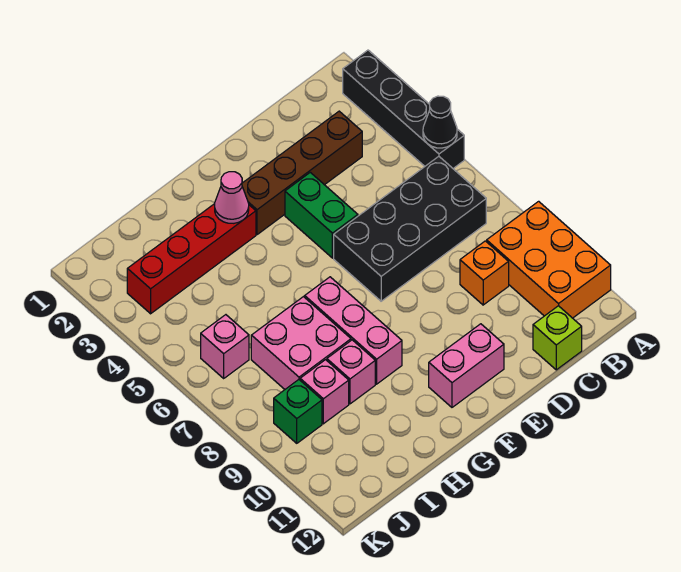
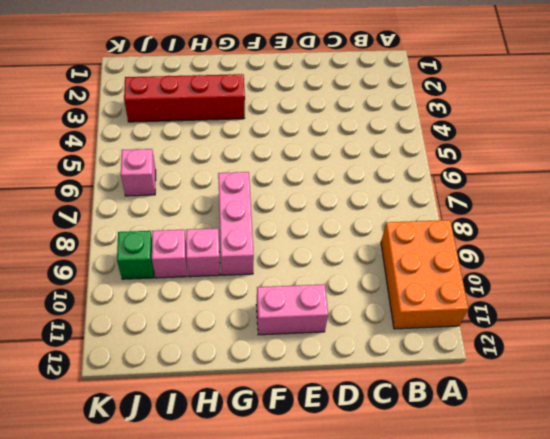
none -> black 1x4 brick [343,50,464,168]
none -> black 2x4 brick [334,156,486,301]
none -> brown 1x4 brick [242,111,362,235]

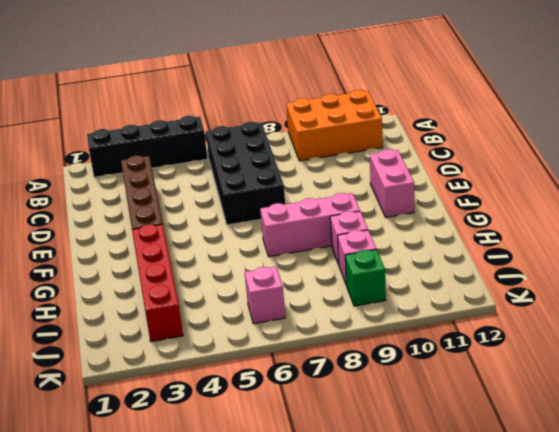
none -> orange 1x1 brick [460,241,509,305]
none -> lime 1x1 brick [533,306,582,370]
none -> green 1x2 brick [285,172,358,258]

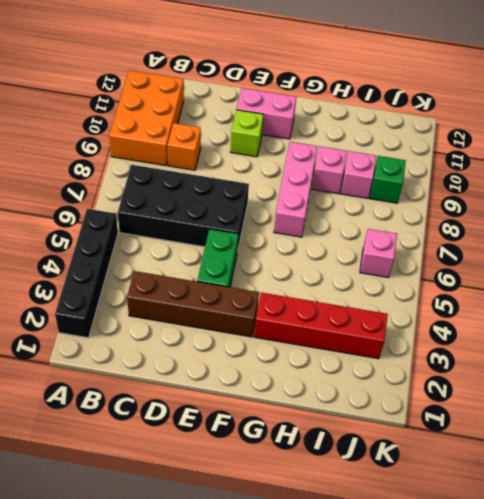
lime 1x1 brick [230,110,264,157] -> lime 1x1 brick moved to [533,306,582,370]
none -> pink 2x2 brick [251,297,351,389]
none -> black 1x1 cone [423,96,457,148]
none -> pink 1x1 cone [215,172,249,223]

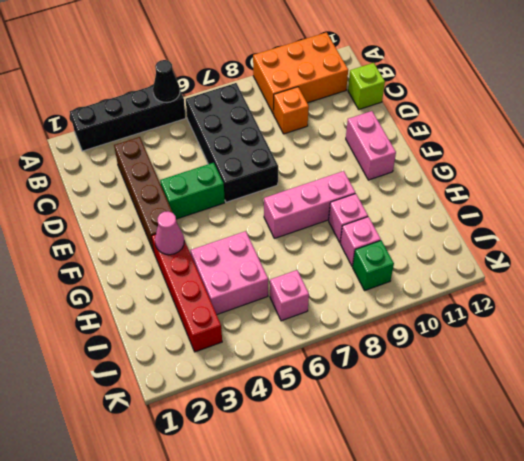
pink 2x2 brick [190,231,268,314] -> pink 2x2 brick moved to [251,297,351,389]

